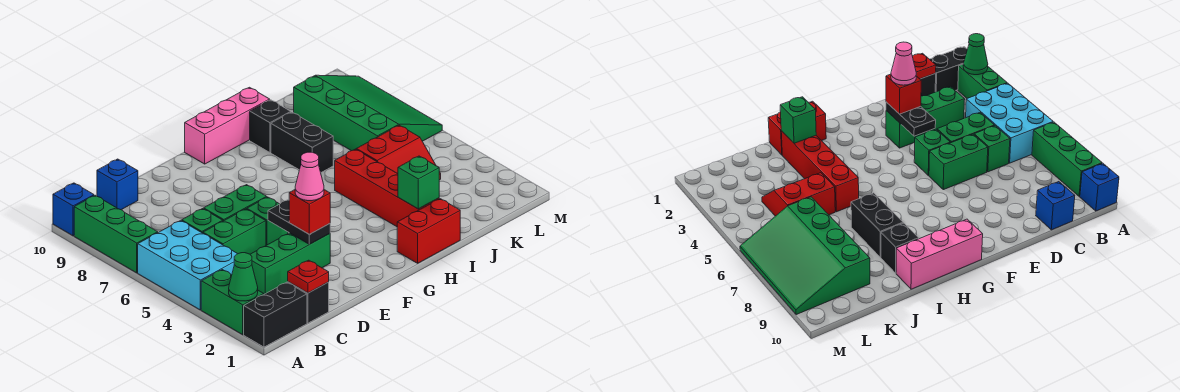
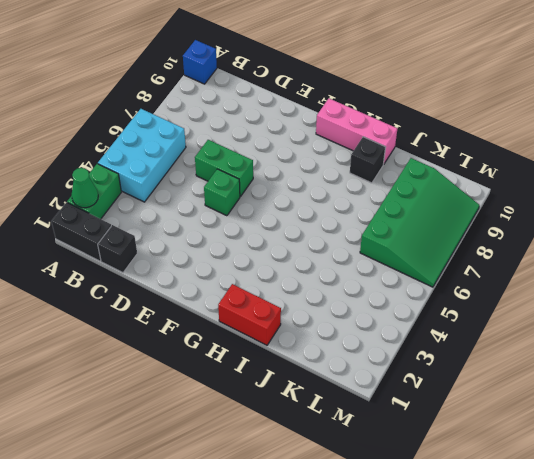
none -> green 1x3 brick [74,195,158,273]
none -> green 1x3 brick [250,233,330,294]
none -> green 1x2 brick [203,209,266,254]

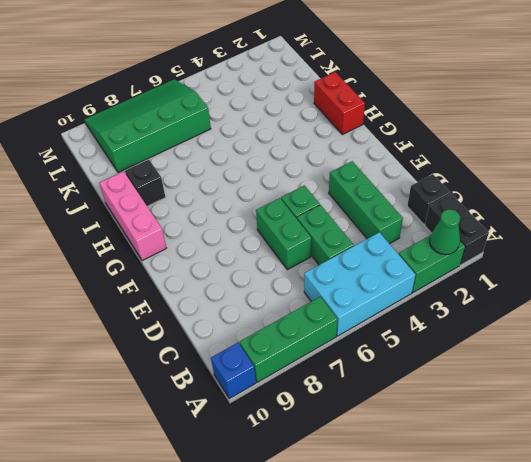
none -> green 1x1 brick [182,209,223,233]
none -> blue 1x1 brick [97,159,138,210]
none -> red 1x4 brick [335,149,439,227]

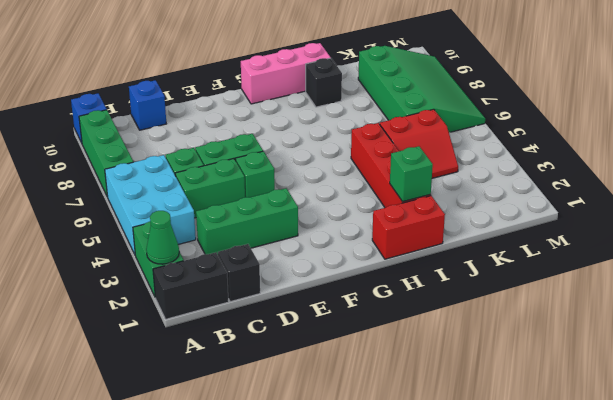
none -> black 1x2 brick [271,112,333,172]
none -> red 1x1 plate [288,260,329,293]
none -> black 1x2 plate [268,199,330,244]

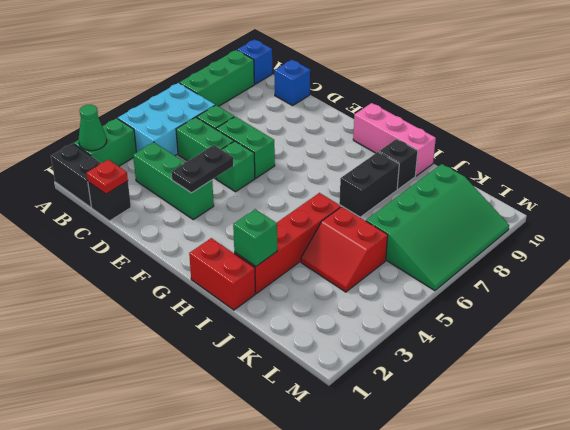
none -> red 1x1 brick [289,190,330,234]
none -> pink 1x1 cone [295,152,324,201]

